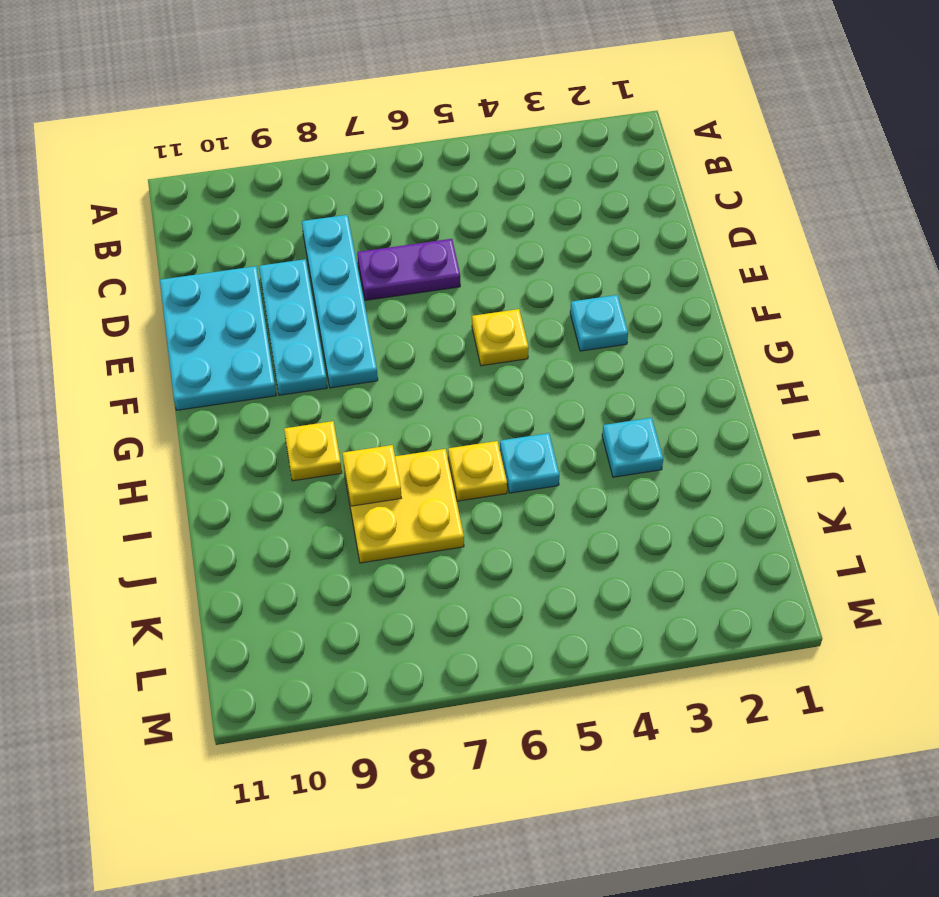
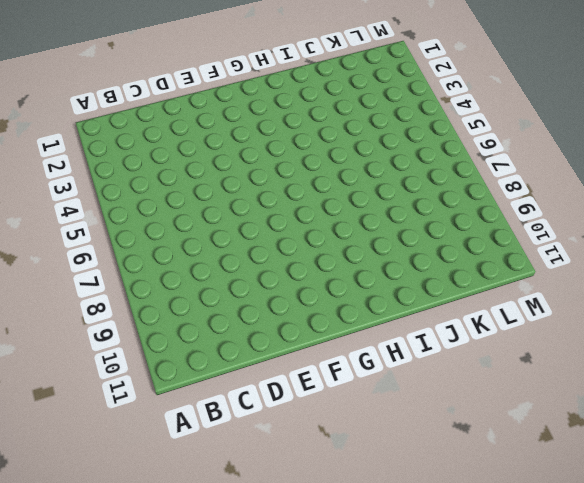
none -> cyan 1x4 plate [302,215,378,388]
none -> purple 1x2 plate [357,239,460,300]
none -> cyan 1x3 plate [259,259,327,395]

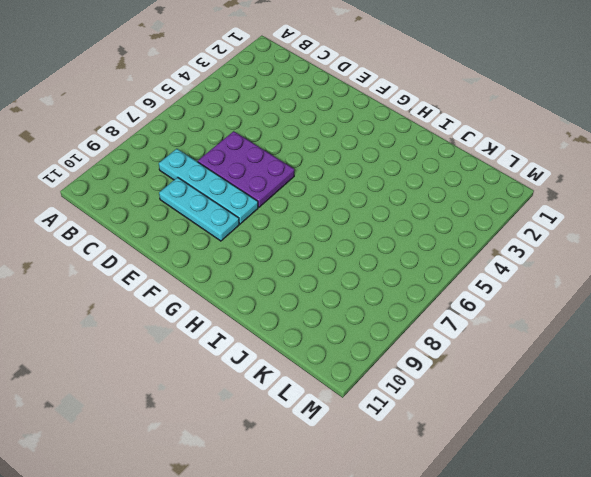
purple 2x3 plate [198,131,294,207] -> purple 1x2 plate [357,239,460,300]
none -> cyan 2x3 plate [160,266,276,410]
none -> cyan 1x1 plate [570,295,628,351]
none -> yellow 1x1 plate [472,309,529,366]

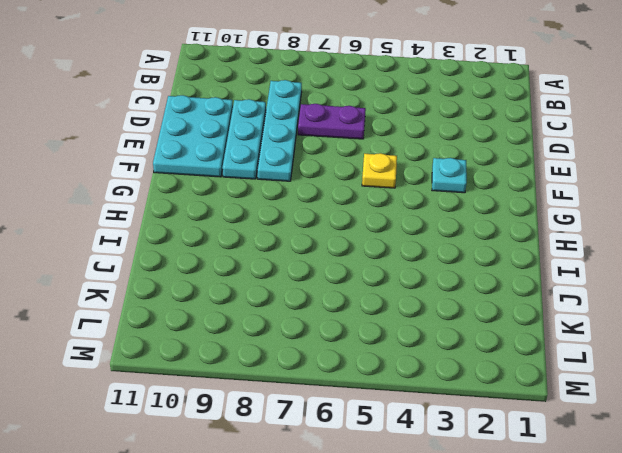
none -> yellow 1x1 plate [284,421,342,481]
none -> cyan 1x1 plate [602,418,663,477]
none -> cyan 1x1 plate [500,433,559,493]

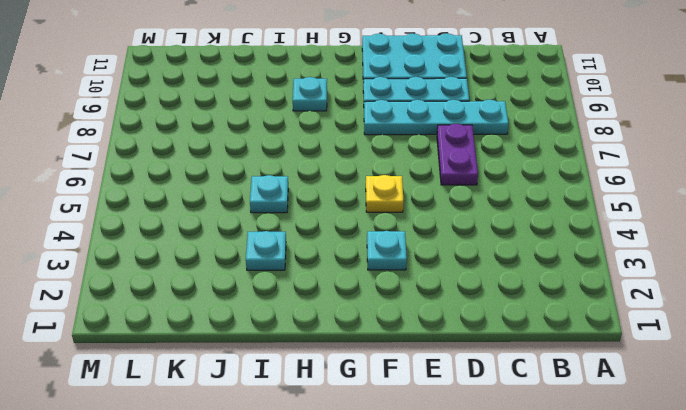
cyan 1x1 plate [293,77,327,111] -> yellow 1x1 plate [284,421,342,481]
none -> yellow 1x1 plate [448,441,507,501]
none -> yellow 2x2 plate [344,449,464,563]
none -> yellow 1x1 plate [343,445,401,506]

